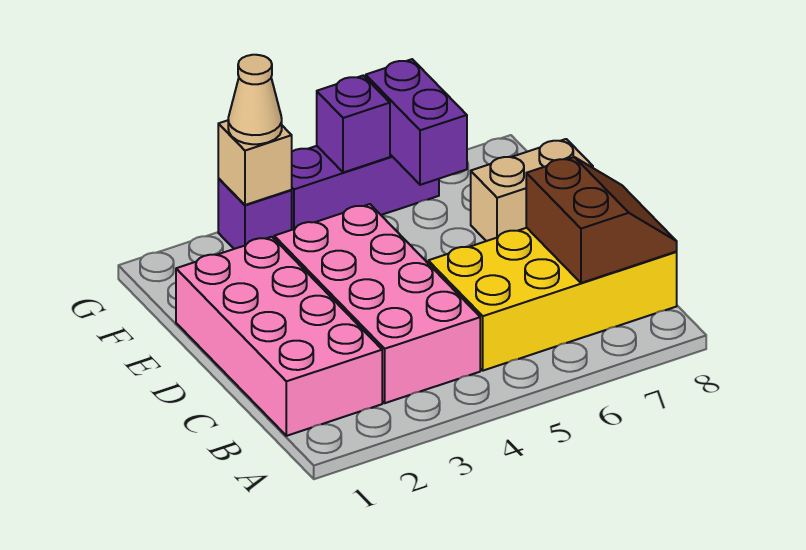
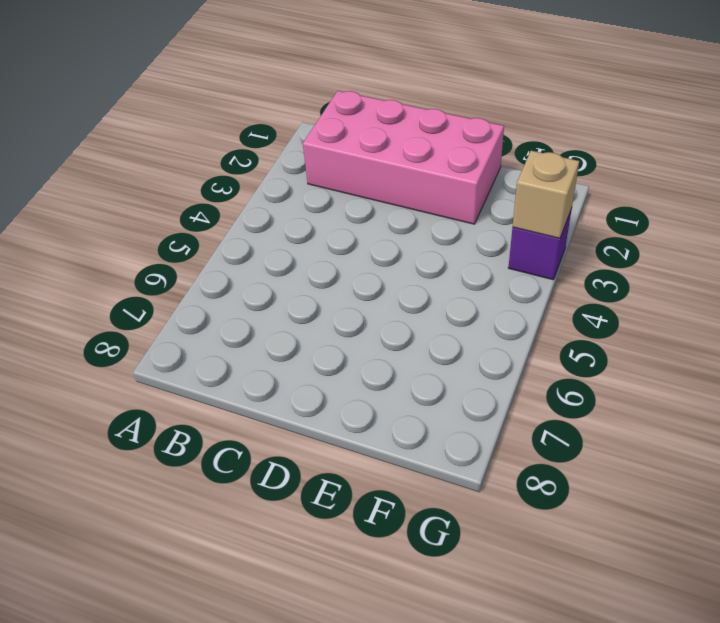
none -> pink 2x4 brick [274,204,480,403]
none -> yellow 2x4 brick [428,228,677,371]

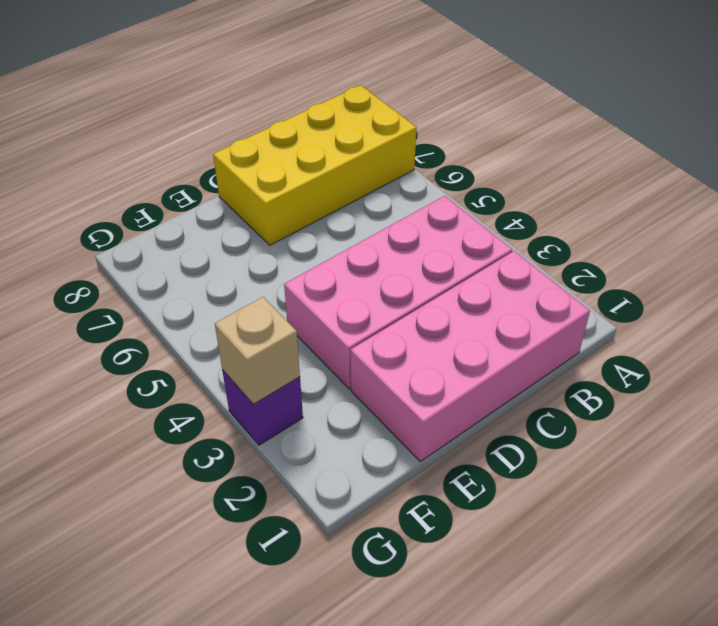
yellow 2x4 brick [213,85,417,245] -> yellow 2x4 brick turned to [428,228,677,371]
none -> tan 1x2 brick [471,139,593,241]
none -> purple 1x3 brick [292,146,439,230]

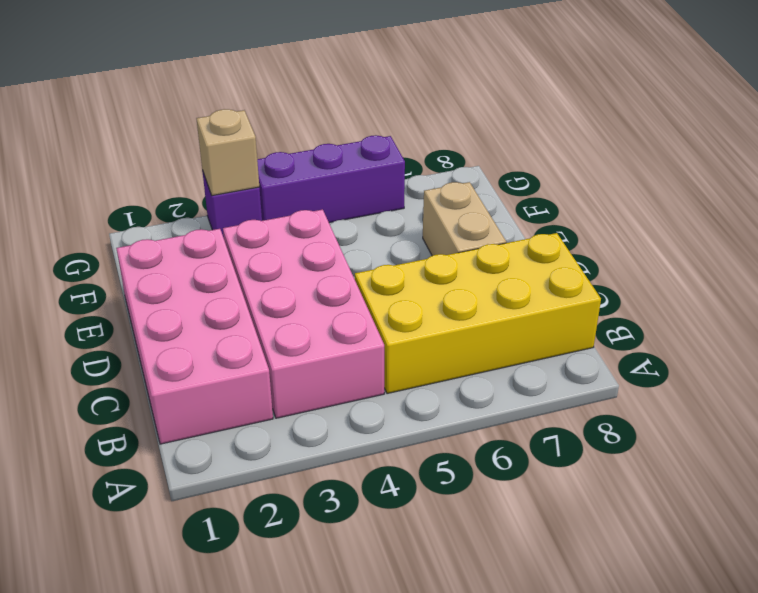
tan 1x2 brick [423,182,506,256] -> tan 1x2 brick turned to [471,139,593,241]
none -> brown 2x2 slope [526,157,677,283]
none -> purple 1x2 brick [366,59,467,185]

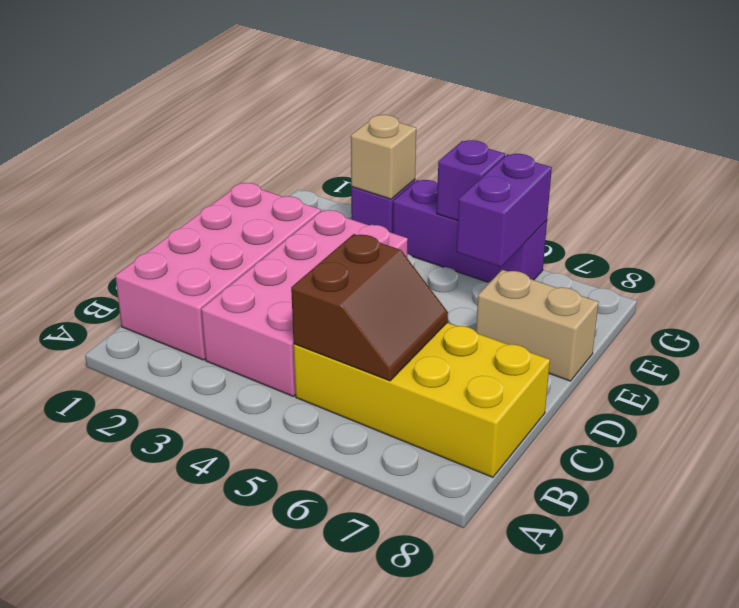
brown 2x2 slope [291,234,448,381] -> brown 2x2 slope moved to [526,157,677,283]
none -> tan 1x1 cone [228,55,282,144]

